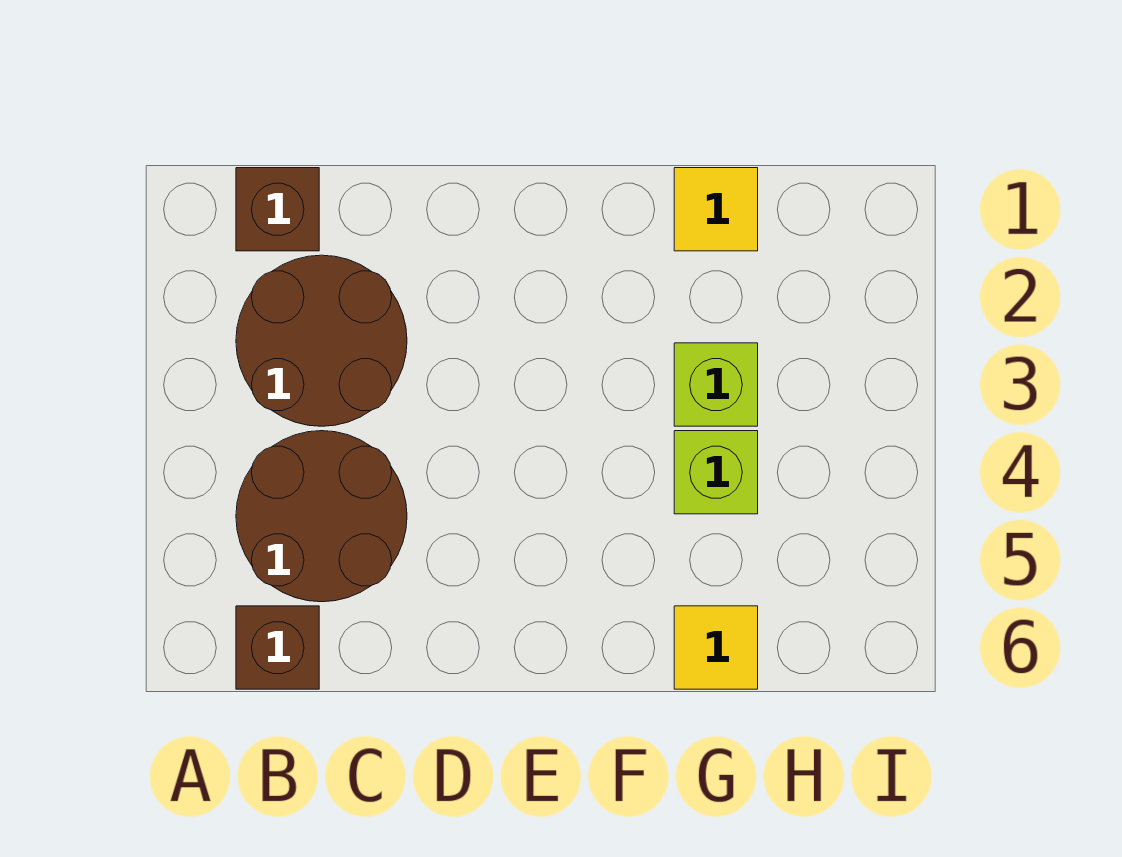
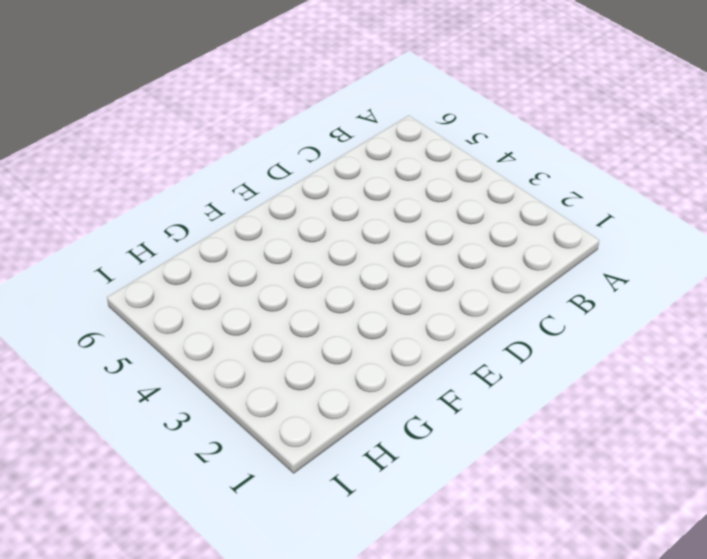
none -> brown 1x1 brick [236,168,319,251]
none -> brown 2x2 round brick [236,255,407,426]

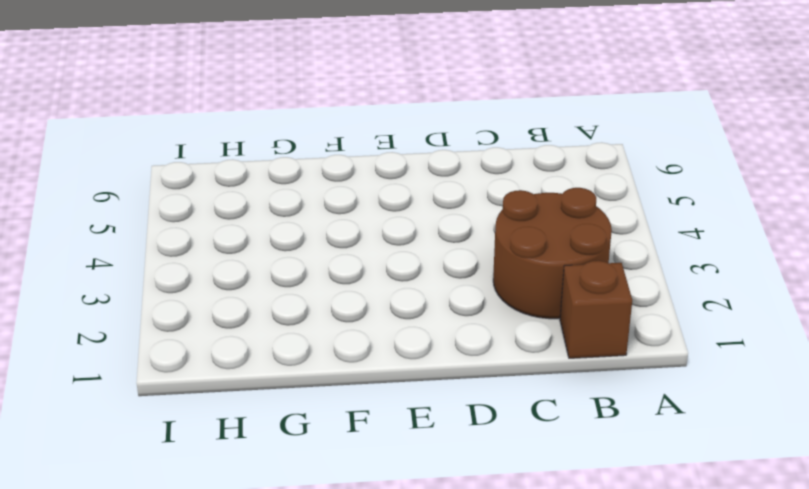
none -> brown 2x2 round brick [236,431,407,602]
none -> brown 1x1 brick [236,606,319,689]

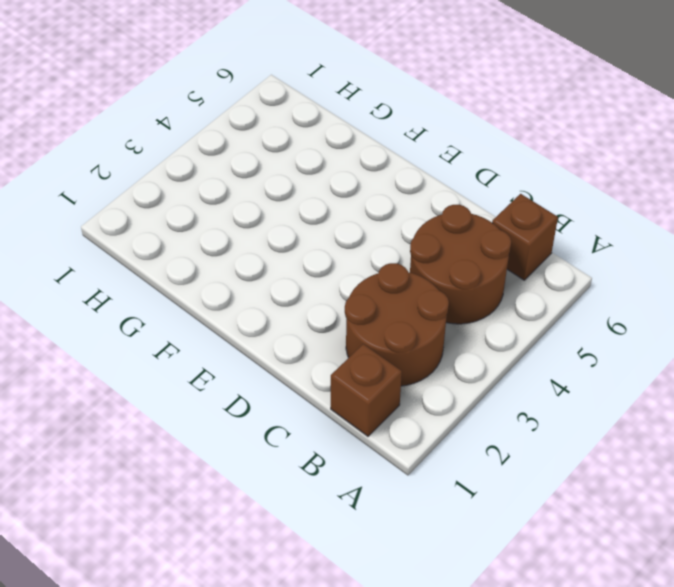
none -> yellow 1x1 tile [674,168,758,251]
none -> lime 1x1 brick [674,343,758,426]

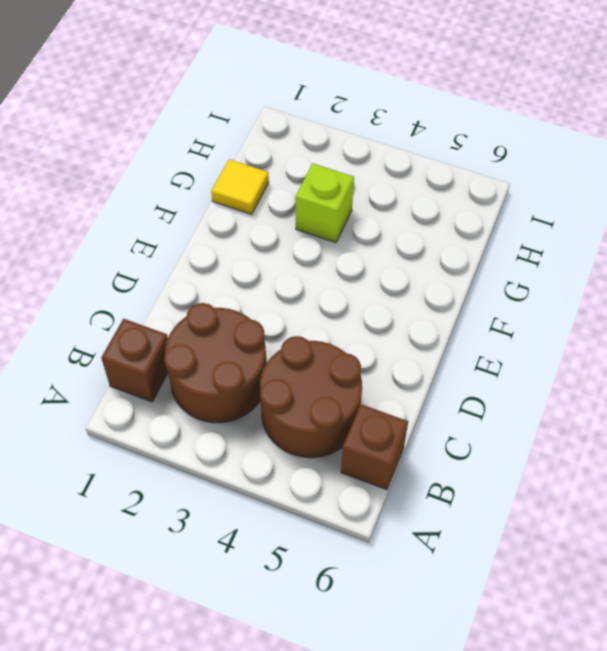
none -> lime 1x1 brick [674,431,758,514]
none -> yellow 1x1 tile [674,606,758,689]

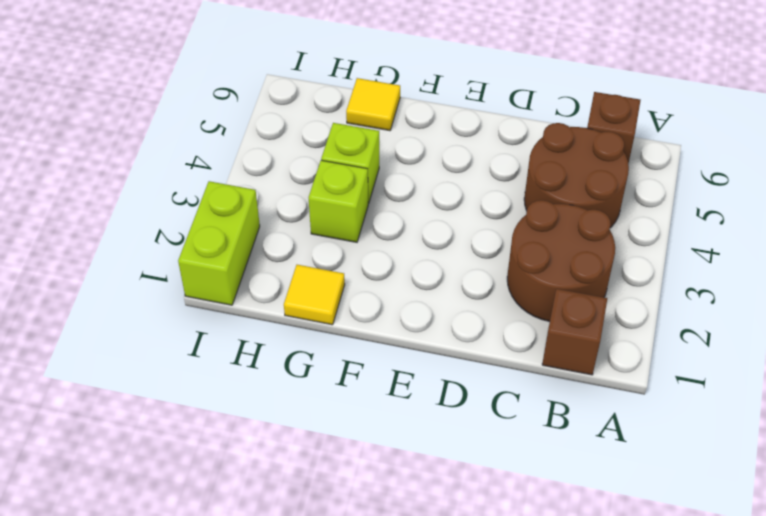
lime 1x2 brick [178,181,260,305] -> none

